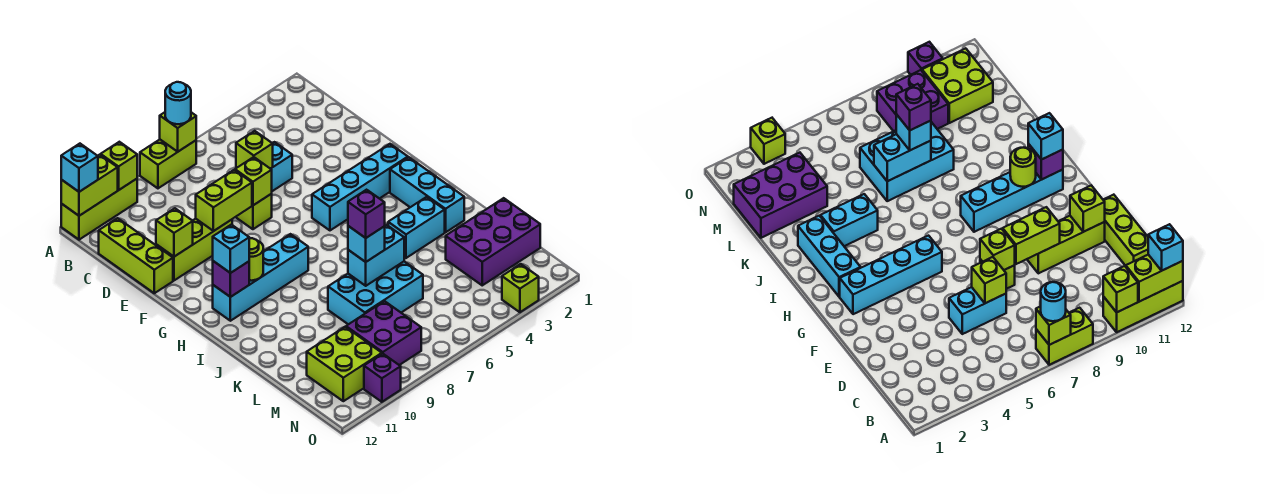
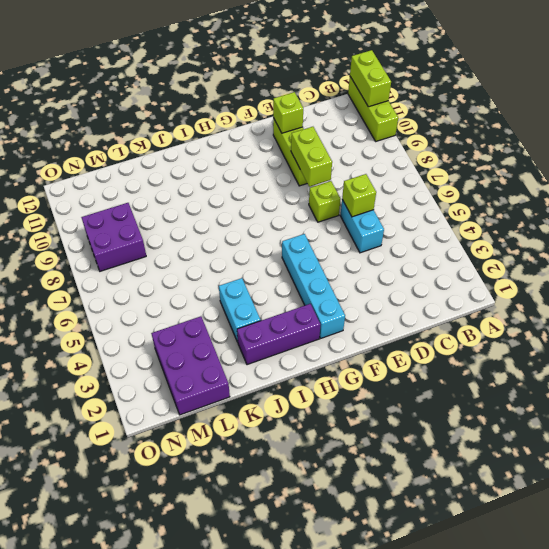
purple 1x3 brick [237,304,320,365] -> cyan 1x3 brick [390,157,464,232]
none -> lime 1x2 brick [140,140,196,188]
none -> lime 1x3 brick [99,218,173,293]
none -> cyan 1x4 brick [213,234,308,321]
none -> cyan 2x3 brick [328,262,423,324]

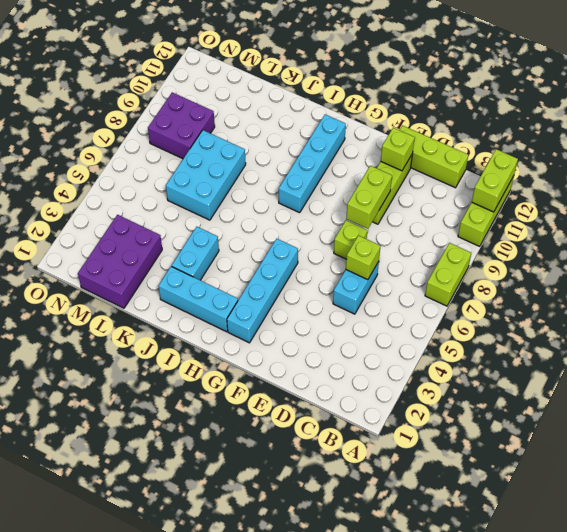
none -> lime 2x2 brick [307,327,382,401]
none -> lime 1x1 brick [502,264,539,312]
none -> purple 1x1 brick [364,354,401,402]
none -> lime 1x1 brick [160,112,196,152]

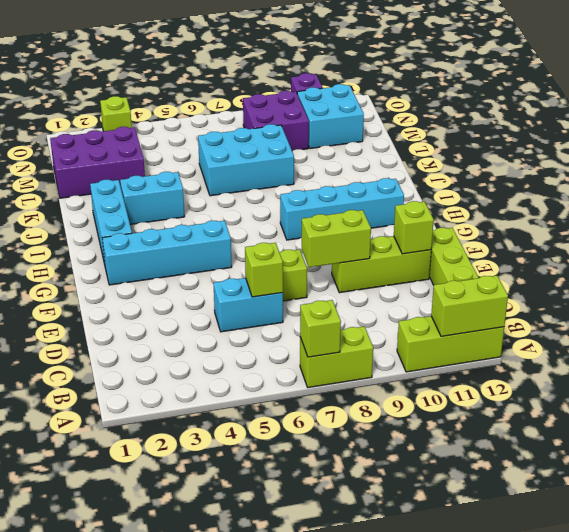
cyan 2x2 brick [297,84,364,148] -> lime 2x2 brick [307,327,382,401]
none -> lime 1x1 brick [101,142,137,190]
none -> lime 1x1 brick [235,157,272,205]
none -> lime 1x1 round brick [249,238,263,281]
none -> purple 1x1 brick [213,261,249,297]

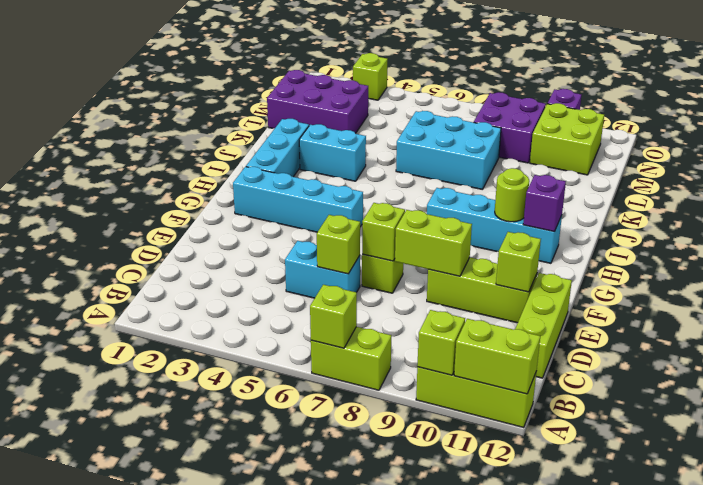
none -> cyan 1x2 brick [348,225,404,286]
none -> cyan 1x1 round brick [165,82,191,124]
none -> cyan 1x1 brick [61,144,98,192]
none -> cyan 1x1 brick [213,225,249,273]

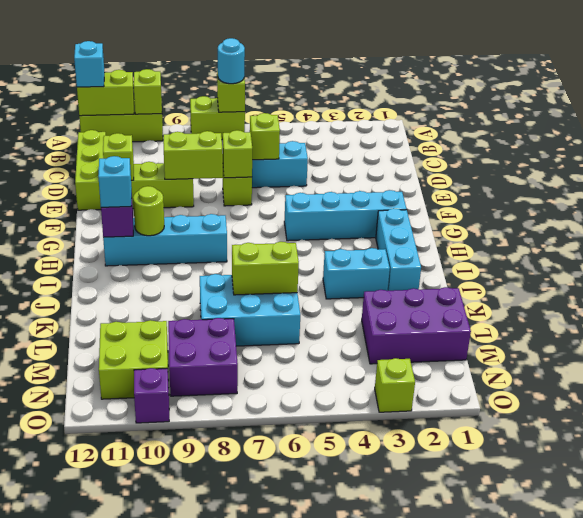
lime 1x2 brick [232,242,299,295] -> cyan 1x2 brick [348,225,404,286]
none -> cyan 1x1 brick [348,226,385,262]
none -> purple 1x1 brick [348,190,385,238]

